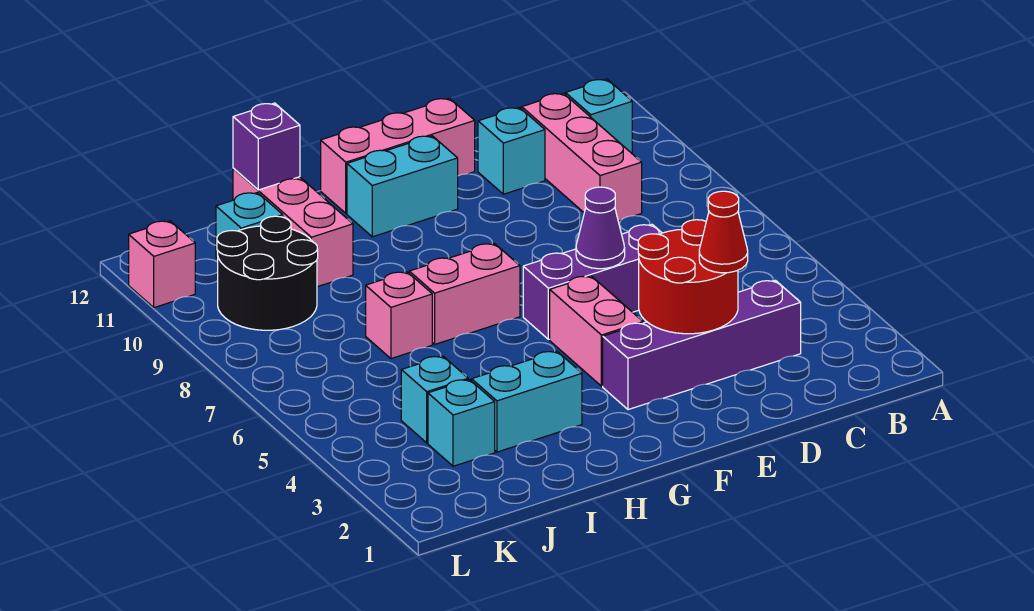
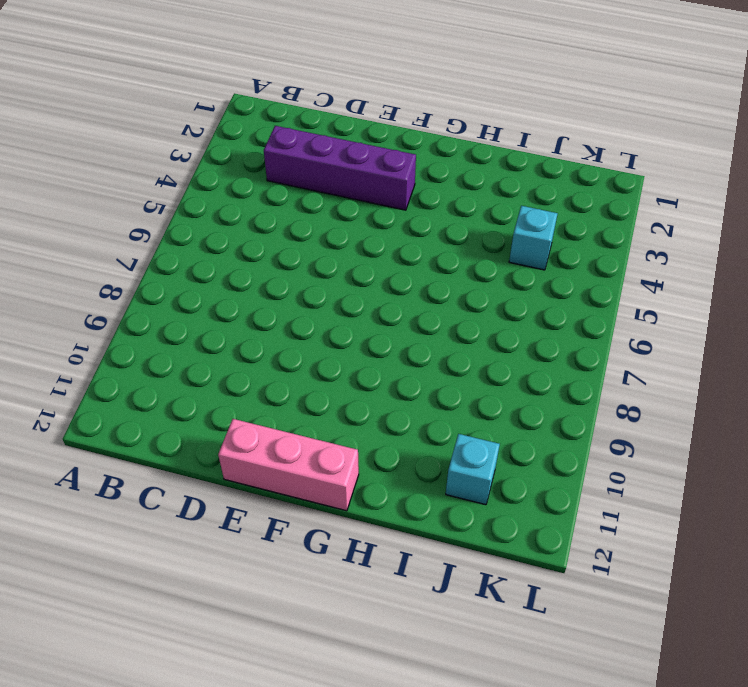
none -> cyan 1x1 brick [566,79,632,153]
none -> pink 1x3 brick [522,93,642,221]
none -> purple 1x3 brick [523,224,662,339]

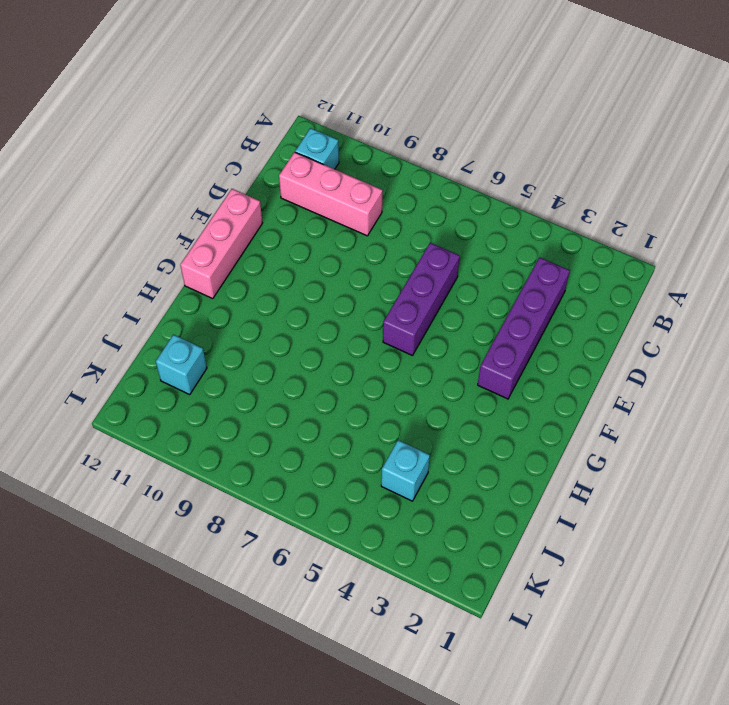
none -> cyan 1x1 brick [478,107,545,194]
none -> pink 1x2 brick [550,276,643,386]
none -> cyan 1x2 brick [347,136,458,237]

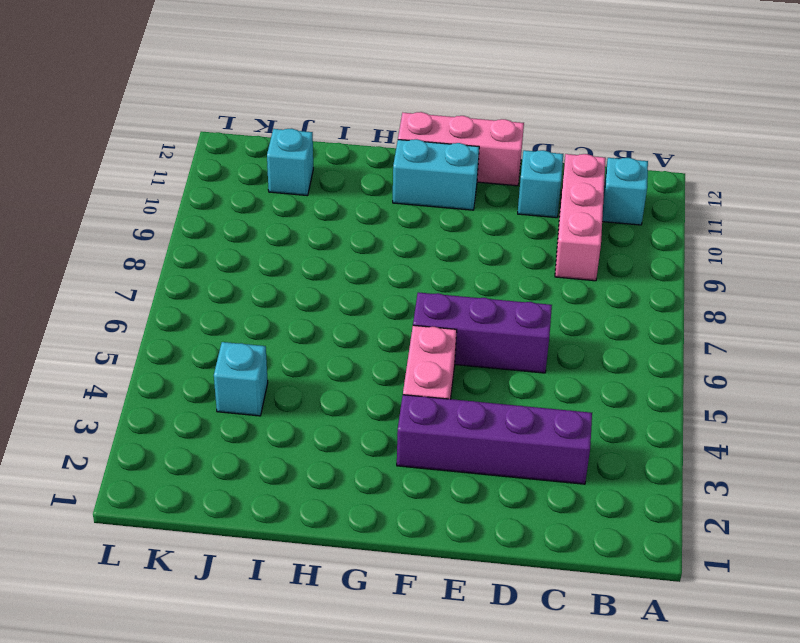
none -> pink 1x2 brick [409,244,520,344]
none -> cyan 1x2 brick [472,351,582,452]
none -> pink 1x1 brick [366,272,432,359]

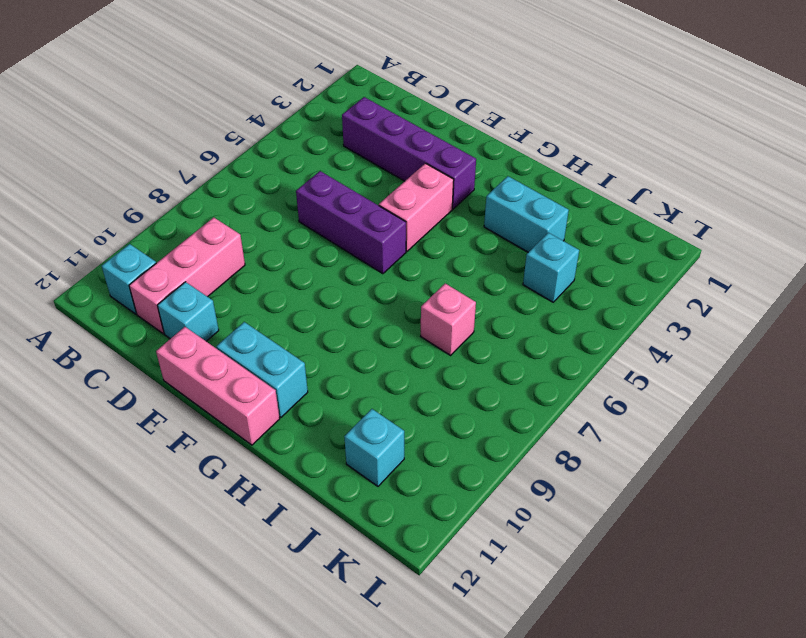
none -> pink 1x2 brick [409,244,520,344]
none -> pink 1x3 brick [233,168,353,287]
none -> cyan 1x1 brick [428,380,495,466]

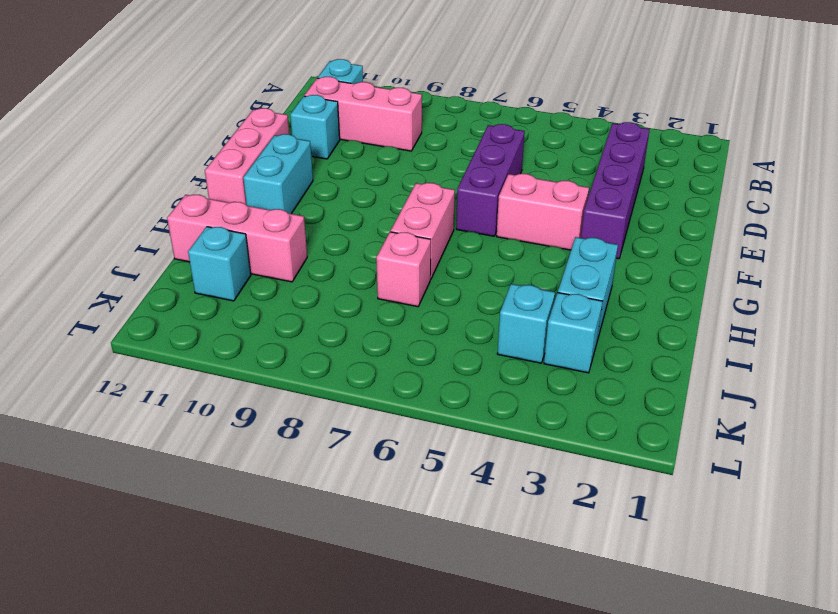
none -> black 2x2 round brick [217,216,318,330]
none -> pink 1x1 brick [129,221,195,308]
none -> red 2x2 round brick [638,220,738,334]

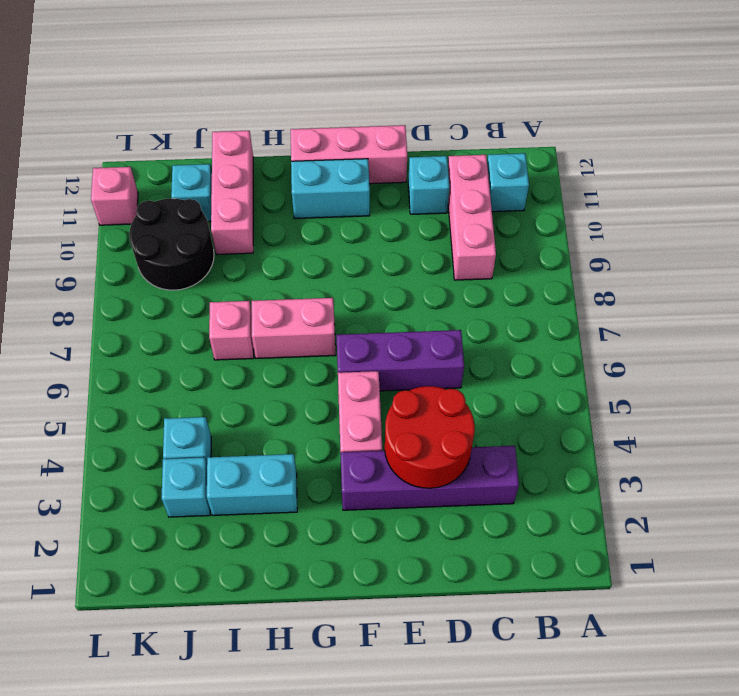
none -> purple 1x1 cone [576,187,625,269]
none -> purple 1x1 brick [233,103,300,190]
none -> red 1x1 cone [699,191,748,273]

